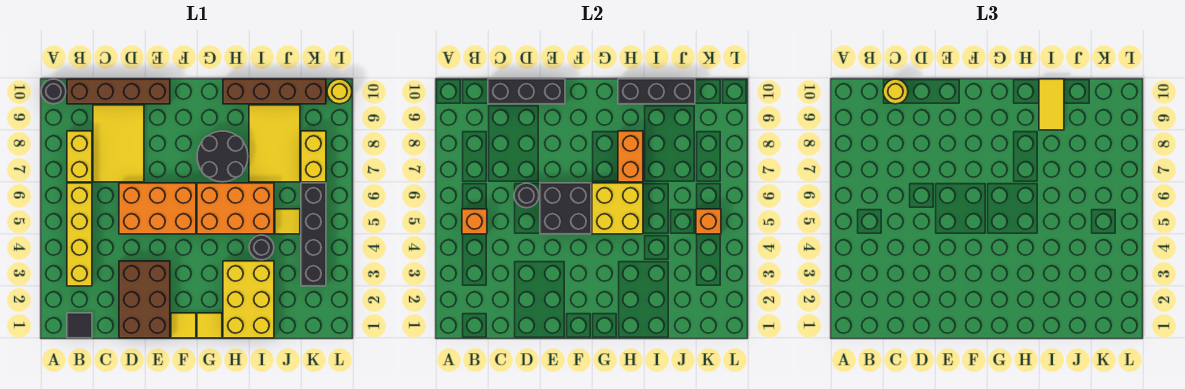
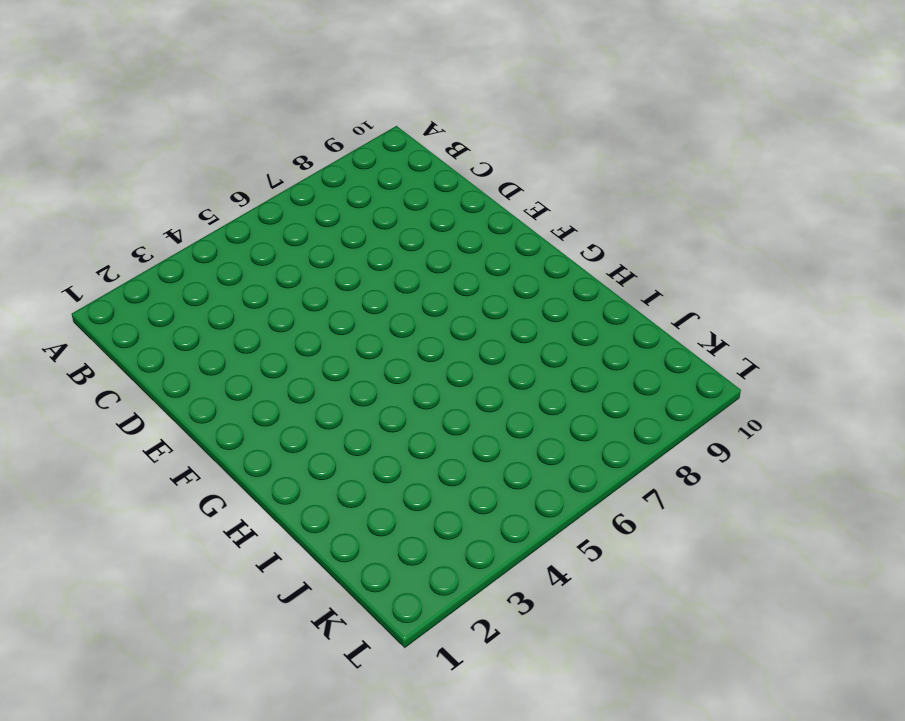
none -> black 1x1 round brick [41,79,66,104]
none -> black 1x1 tile [67,313,92,338]
none -> yellow 1x4 brick [67,183,92,286]
none -> yellow 1x2 brick [67,131,92,182]

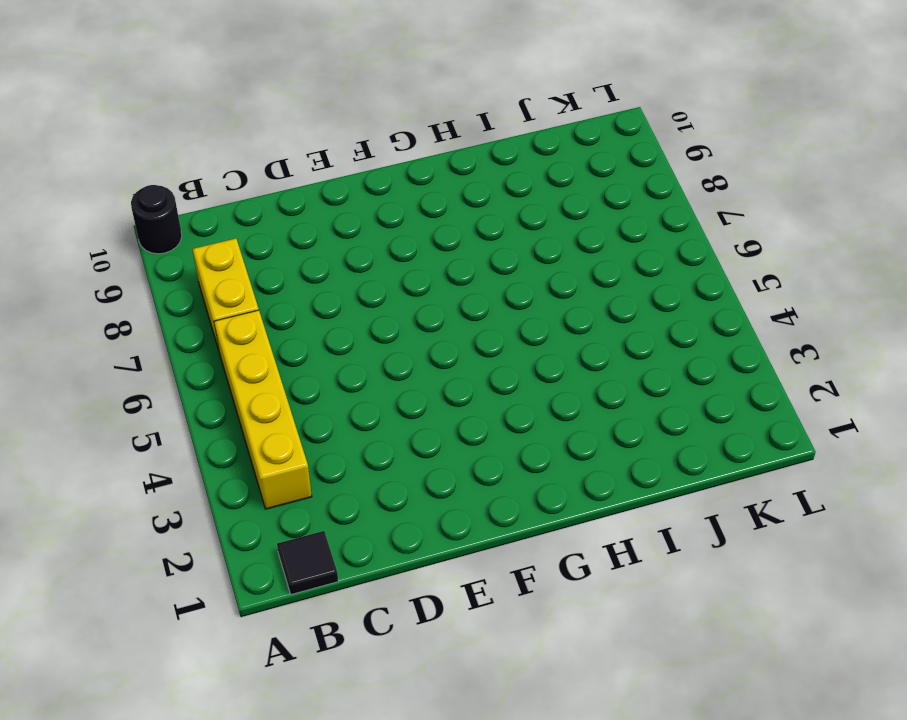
none -> brown 1x4 brick [67,79,170,104]
none -> yellow 2x3 tile [93,105,144,182]
none -> brown 2x3 brick [119,261,170,338]
none -> orange 2x3 brick [119,183,196,234]

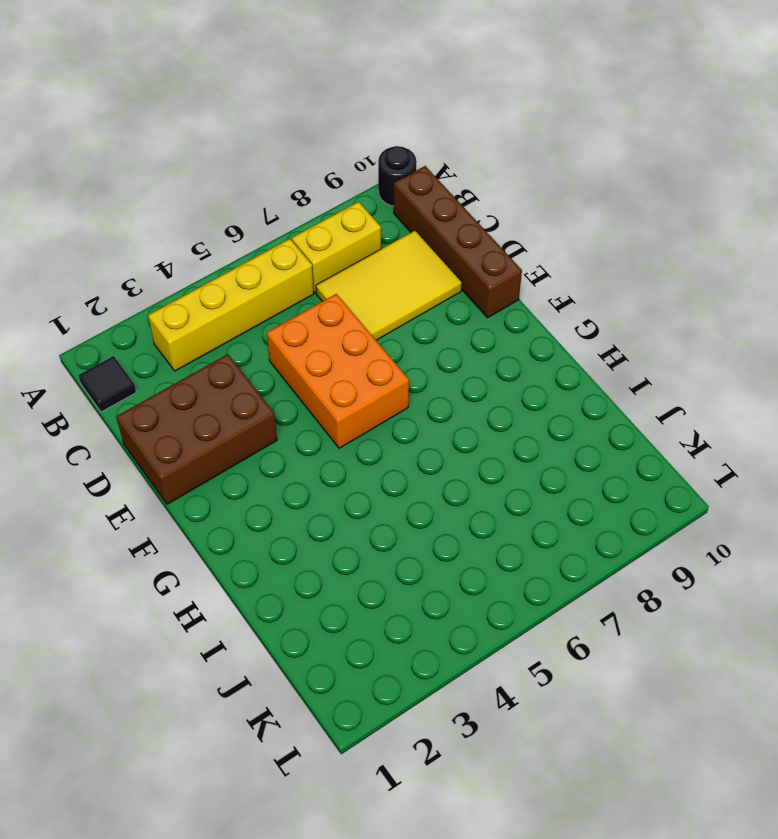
none -> yellow 1x1 tile [171,313,196,338]
none -> yellow 1x1 tile [197,313,222,338]
none -> orange 2x3 brick [197,183,274,234]
none -> black 2x2 round brick [197,131,248,182]

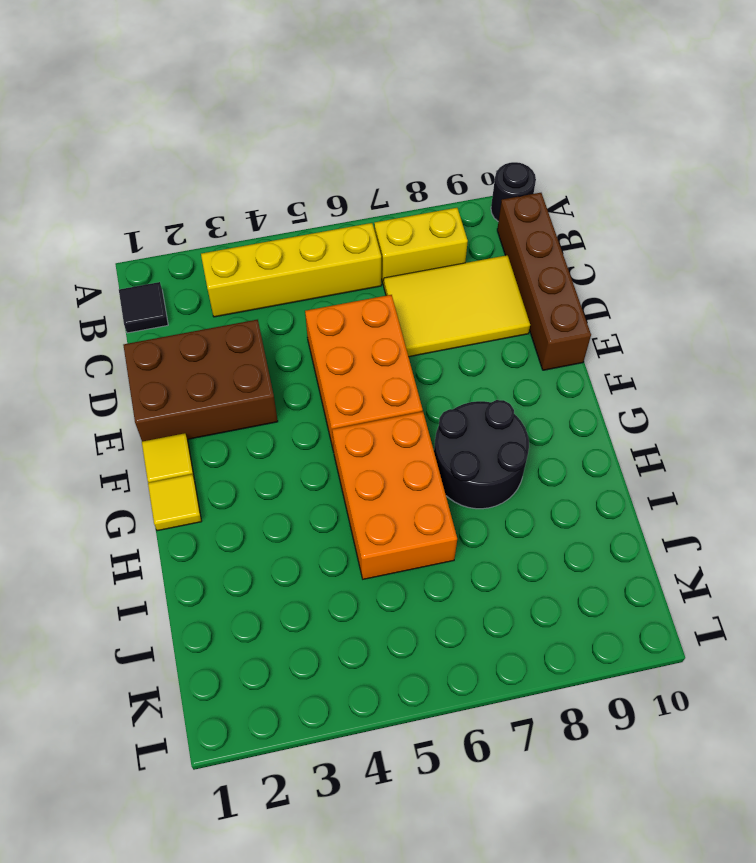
none -> yellow 2x3 brick [223,261,274,338]
none -> brown 1x4 brick [223,79,326,104]
none -> black 1x1 round brick [249,235,274,260]
none -> yellow 2x3 tile [249,105,300,182]

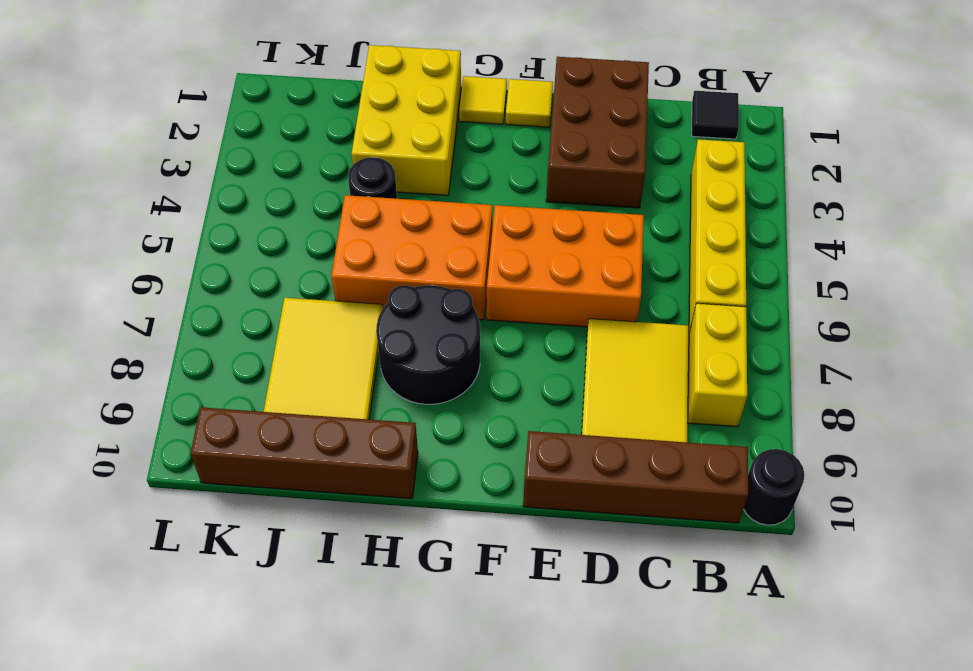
none -> yellow 1x1 tile [275,209,300,234]
none -> black 1x4 brick [301,183,326,286]
none -> yellow 1x2 brick [301,131,326,182]
none -> yellow 1x1 round brick [327,79,352,104]

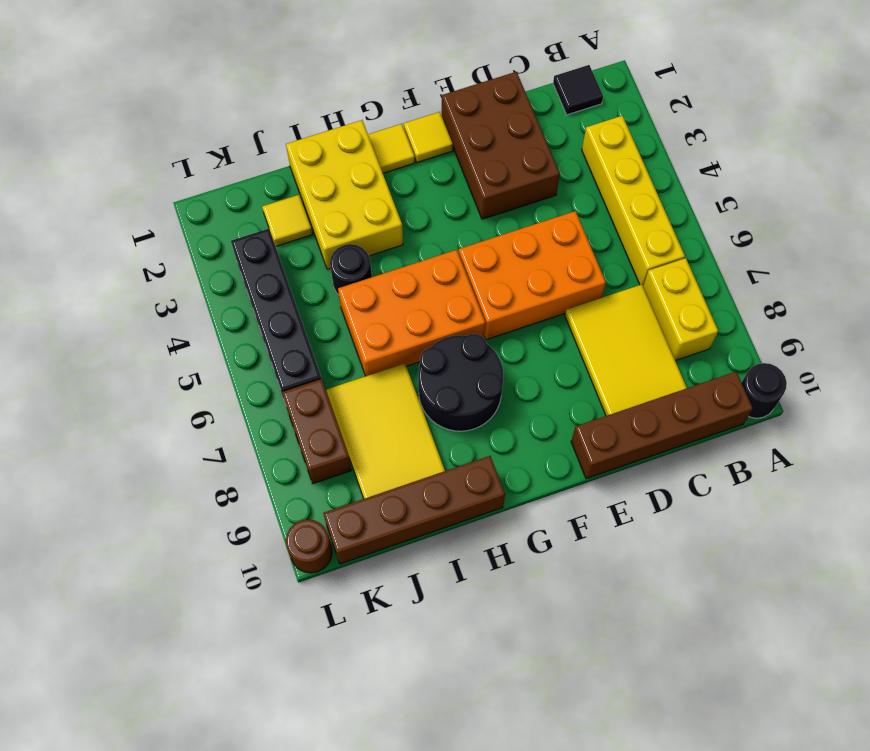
yellow 1x1 tile [262,195,312,246] -> yellow 1x1 tile moved to [275,209,300,234]
brown 1x2 brick [282,379,351,484] -> yellow 1x2 brick [301,131,326,182]
brown 1x1 round brick [286,519,332,573] -> yellow 1x1 round brick [327,79,352,104]
none -> orange 1x1 brick [462,209,487,234]
none -> black 1x3 brick [488,79,565,104]
none -> black 1x1 round brick [514,183,539,208]
none -> black 2x2 brick [540,183,591,234]

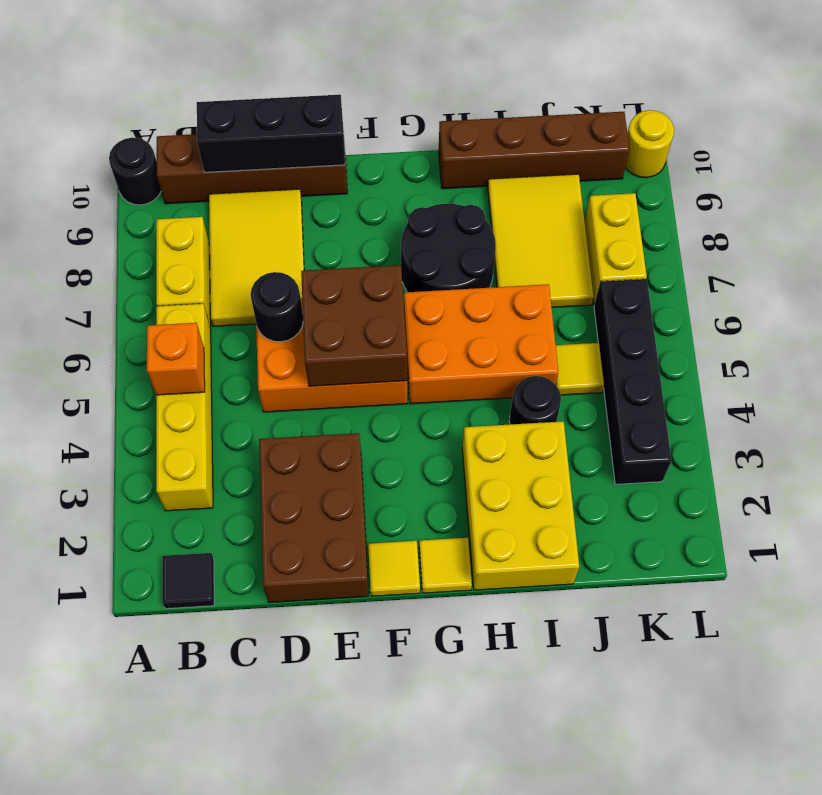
brown 2x2 brick [301,265,407,386] -> black 2x2 brick [540,183,591,234]
none -> yellow 2x2 brick [592,183,643,234]
none -> orange 1x2 brick [618,131,643,182]
none -> black 1x3 brick [618,79,695,104]
none -> orange 1x1 brick [696,209,721,234]

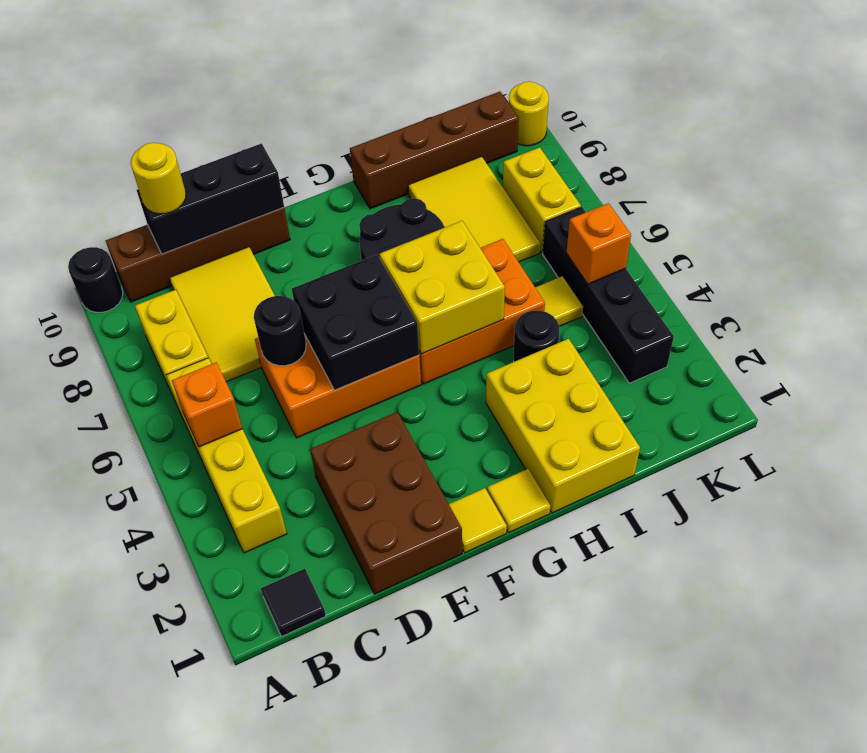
none -> orange 1x2 brick [618,131,643,182]
none -> black 1x3 brick [618,79,695,104]
none -> yellow 1x2 tile [1039,79,1064,130]

